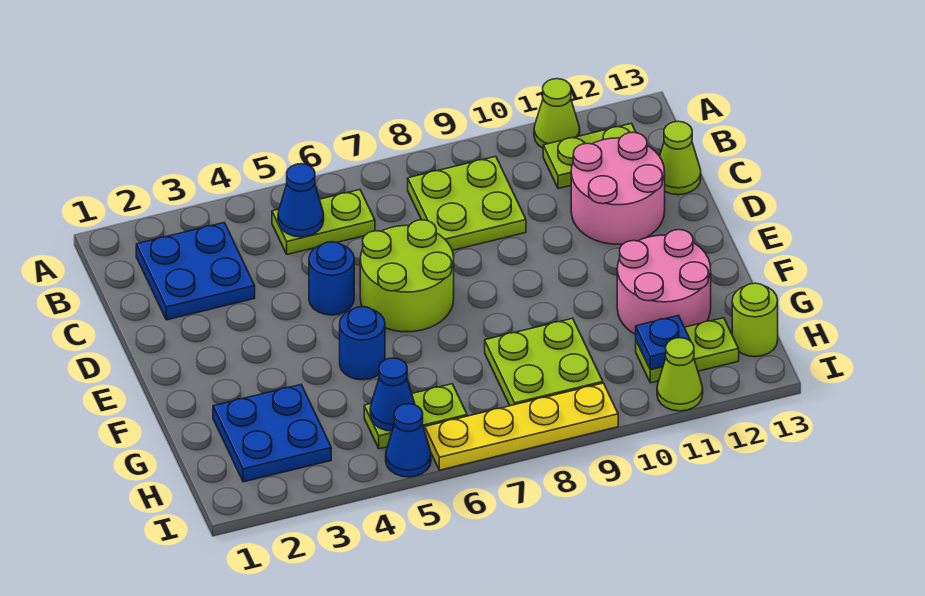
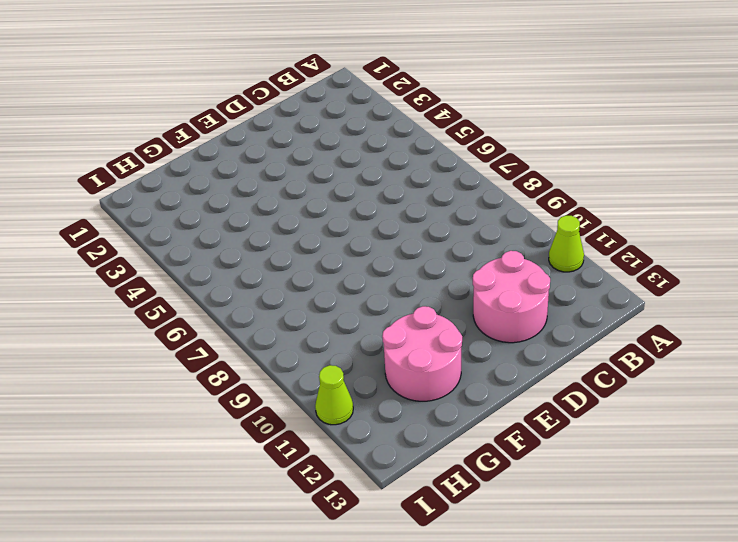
none -> blue 2x2 plate [136,223,255,320]
none -> lime 1x2 plate [272,190,375,254]
none -> lime 2x2 plate [408,157,526,250]

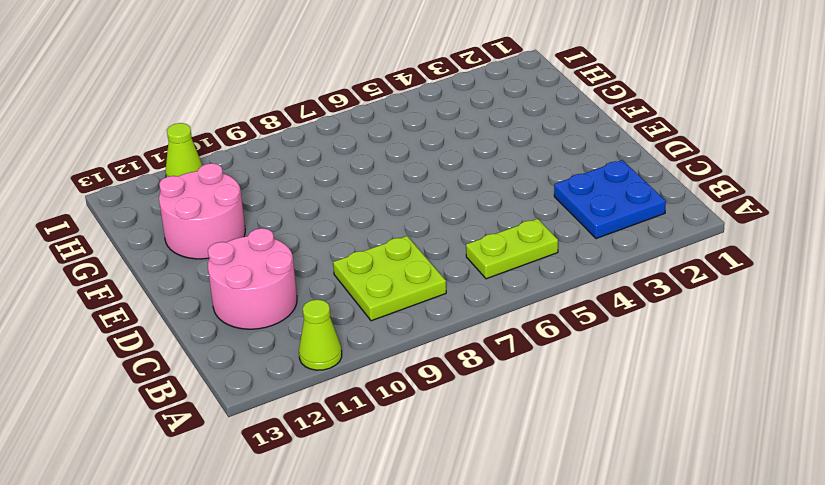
none -> lime 1x2 plate [543,124,636,189]
none -> lime 1x1 cone [660,121,701,195]
none -> blue 1x1 round brick [309,242,354,315]

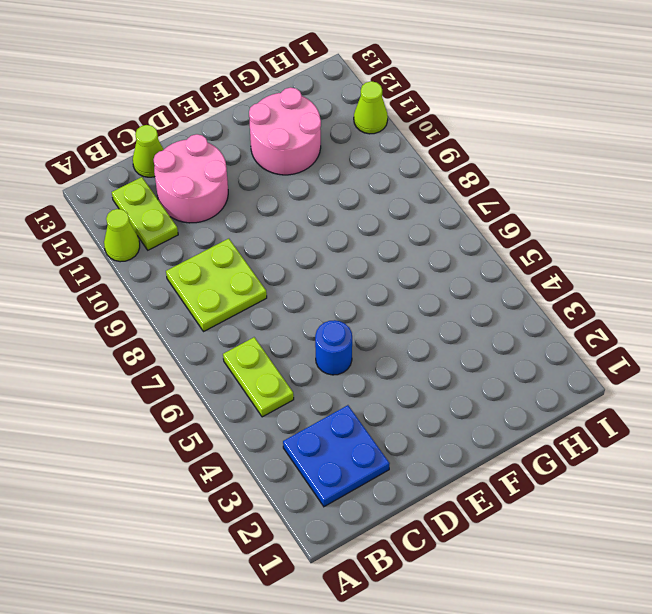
none -> lime 2x2 round brick [360,220,454,332]
none -> blue 1x1 round brick [340,307,385,380]
none -> blue 2x2 plate [213,385,331,482]

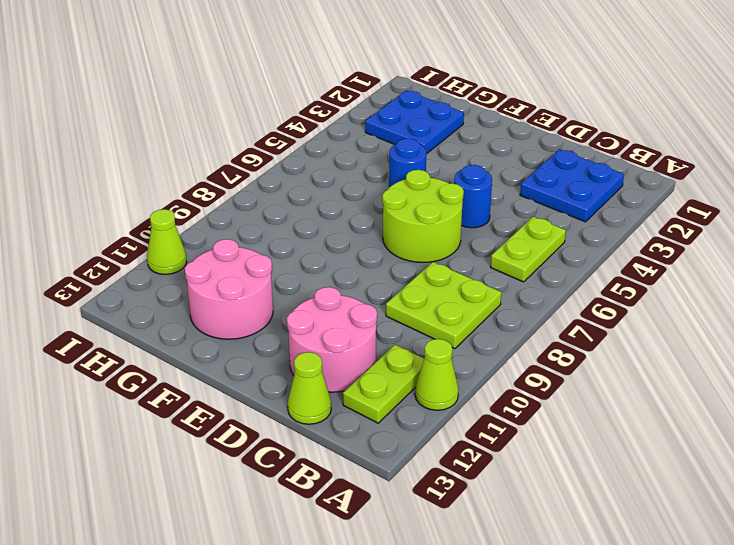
none -> lime 2x2 plate [485,318,603,406]
none -> lime 1x2 plate [364,384,467,449]
none -> lime 1x2 plate [636,318,739,383]

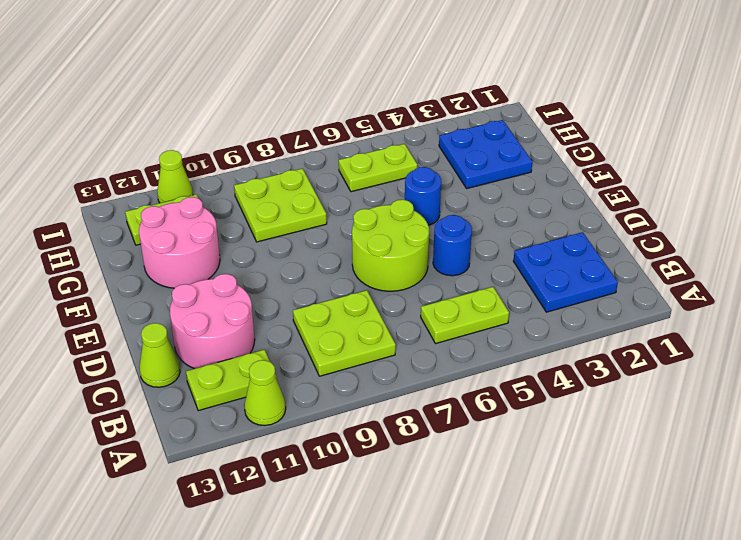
none -> lime 1x1 round brick [732,283,778,357]
none -> blue 1x1 cone [386,404,431,477]
none -> yellow 1x4 plate [425,383,618,470]

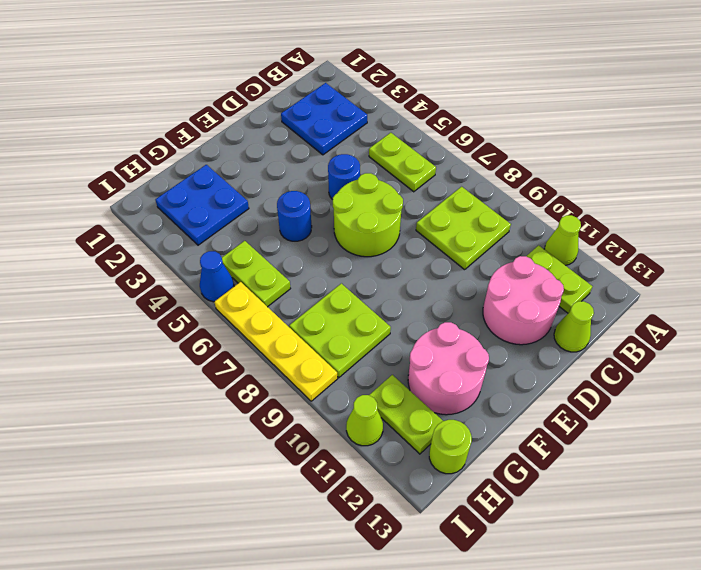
none -> blue 1x1 cone [278,164,324,237]
none -> blue 1x1 cone [370,358,415,431]
none -> blue 1x1 plate [636,315,691,369]

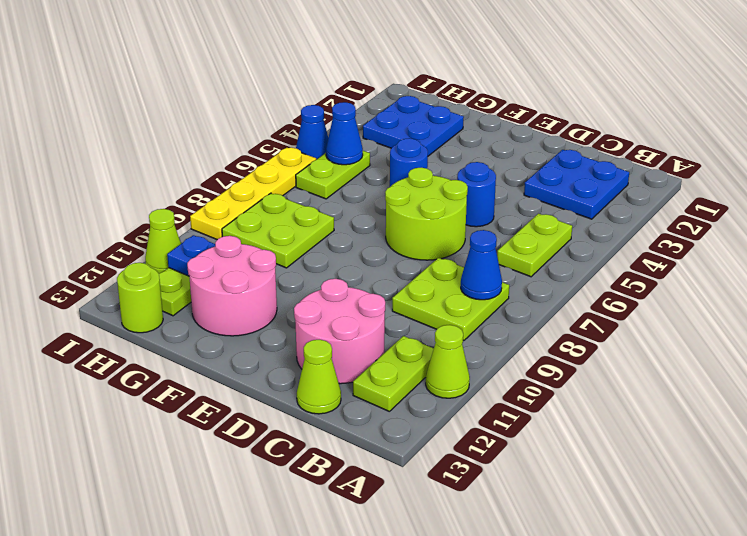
blue 1x1 cone [461,230,502,300] -> blue 1x1 cone moved to [278,164,324,237]

